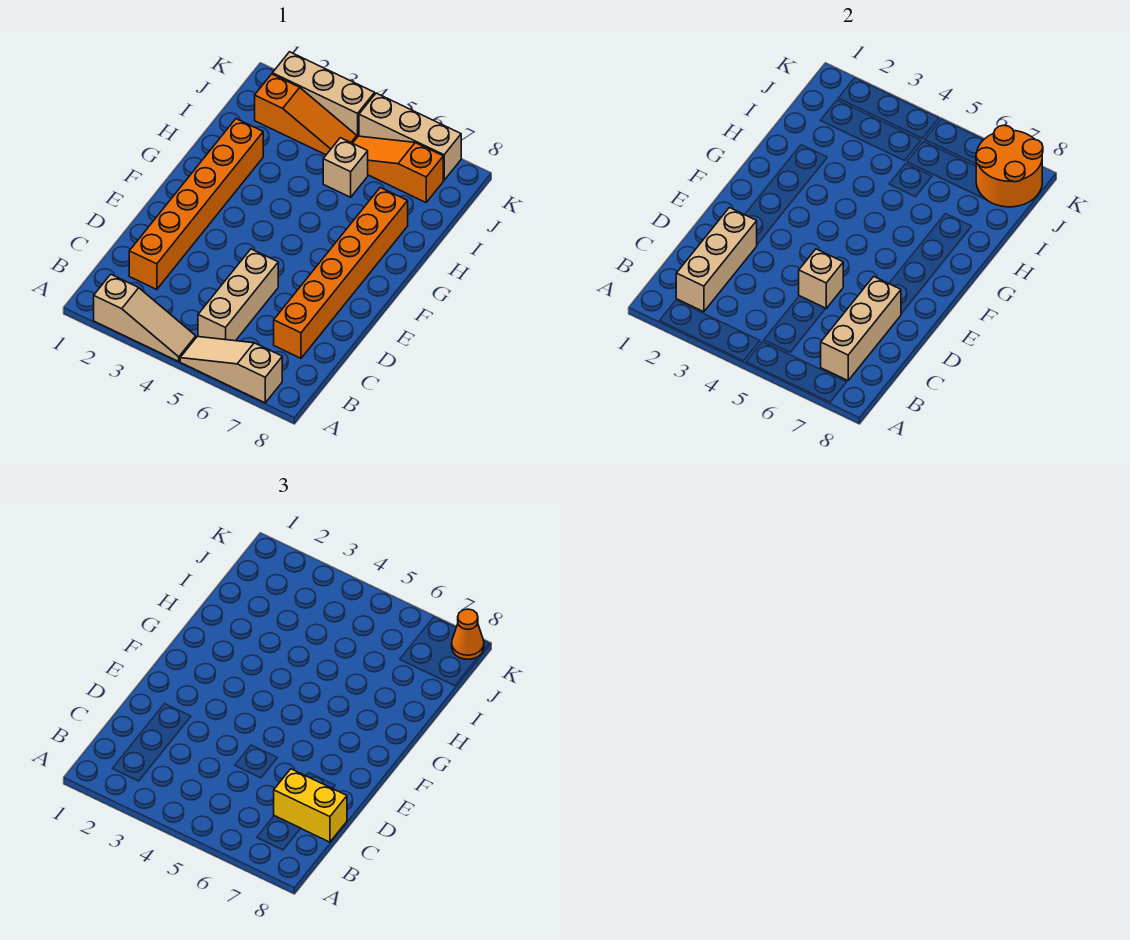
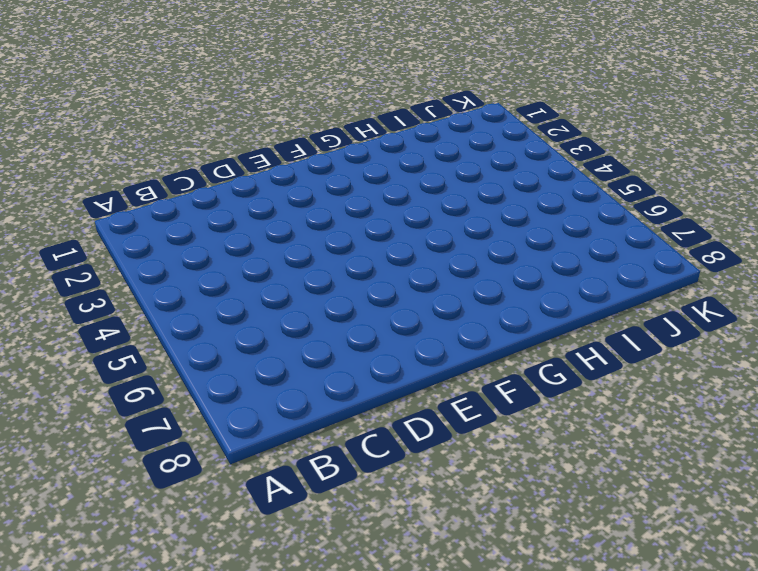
none -> tan 1x3 slope [94,274,196,361]
none -> tan 1x3 slope [180,337,282,403]
none -> tan 1x3 brick [198,249,278,341]

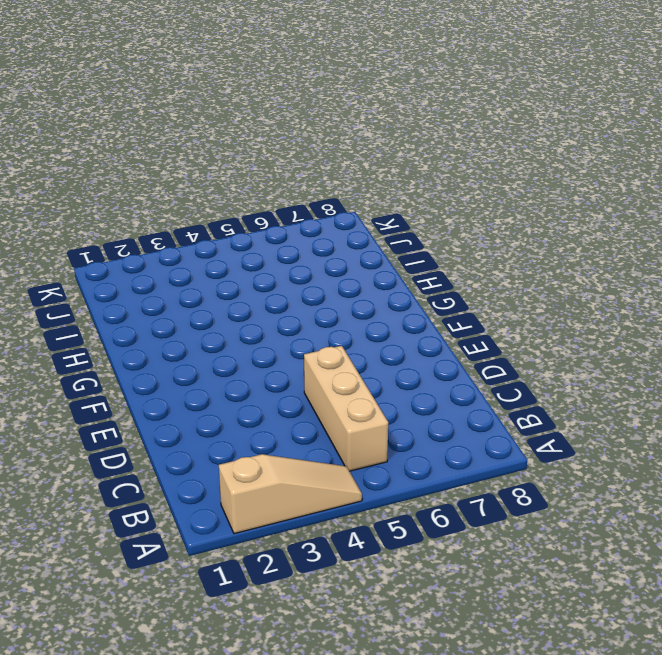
none -> tan 1x3 slope [180,337,282,403]
none -> orange 1x6 brick [129,119,263,290]
none -> orange 1x6 brick [274,188,408,358]

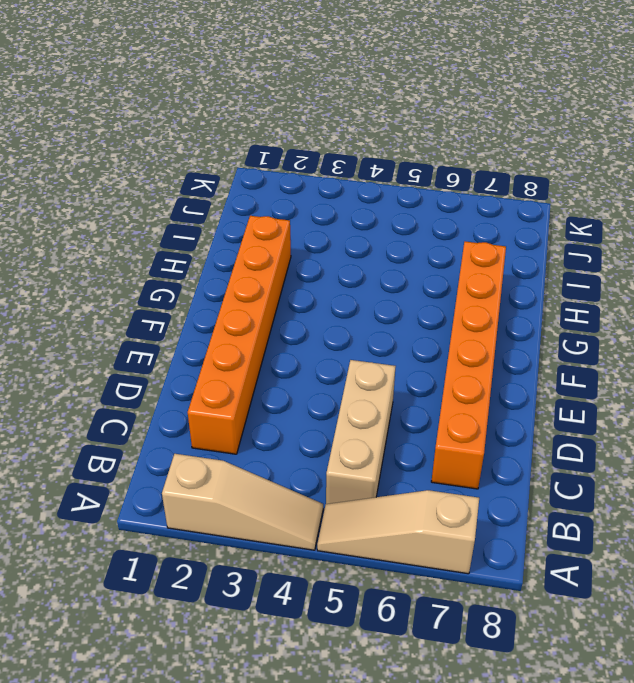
none -> tan 1x1 brick [323,138,368,197]
none -> orange 1x3 slope [255,74,357,155]
none -> orange 1x3 slope [353,136,443,202]

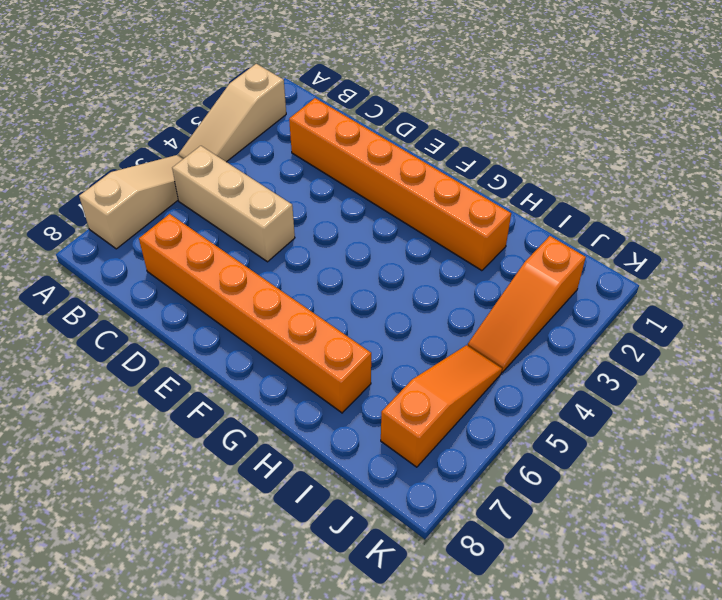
none -> tan 1x1 brick [323,138,368,197]
none -> tan 1x3 brick [272,52,375,137]
none -> tan 1x3 brick [359,93,461,180]

